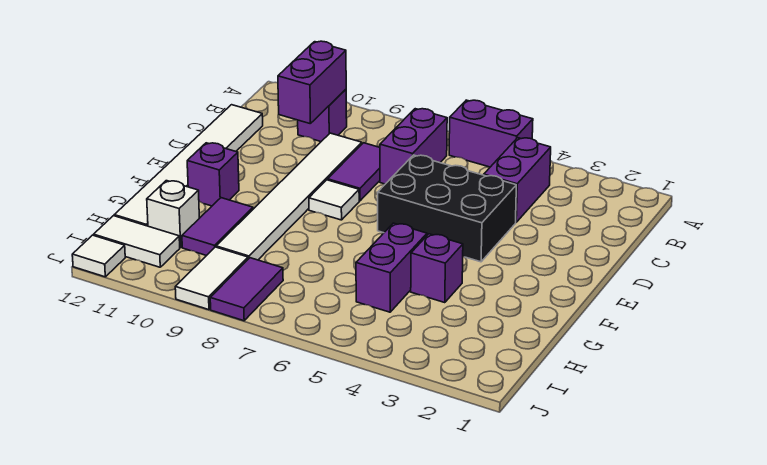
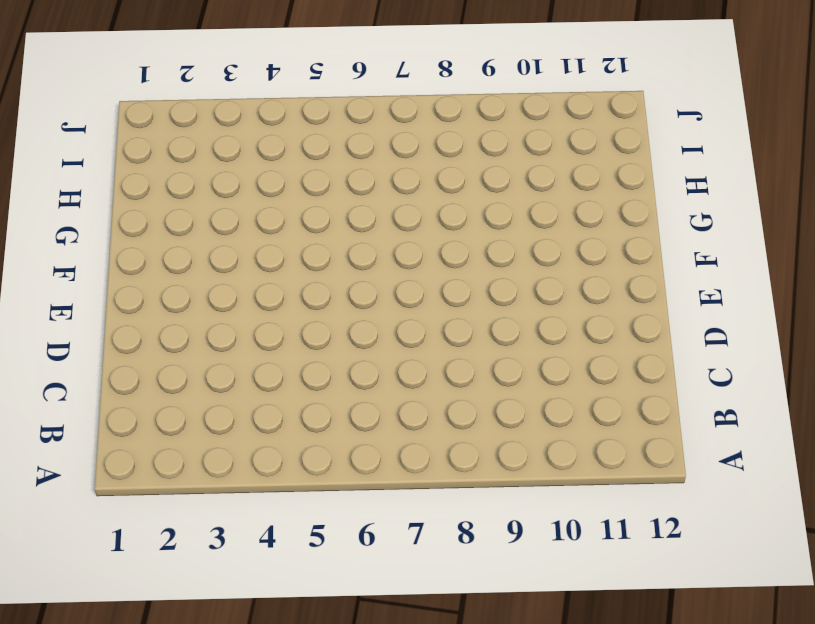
none -> purple 1x2 brick [449,100,533,167]
none -> purple 1x2 brick [484,138,551,222]
none -> purple 1x2 brick [380,109,447,184]

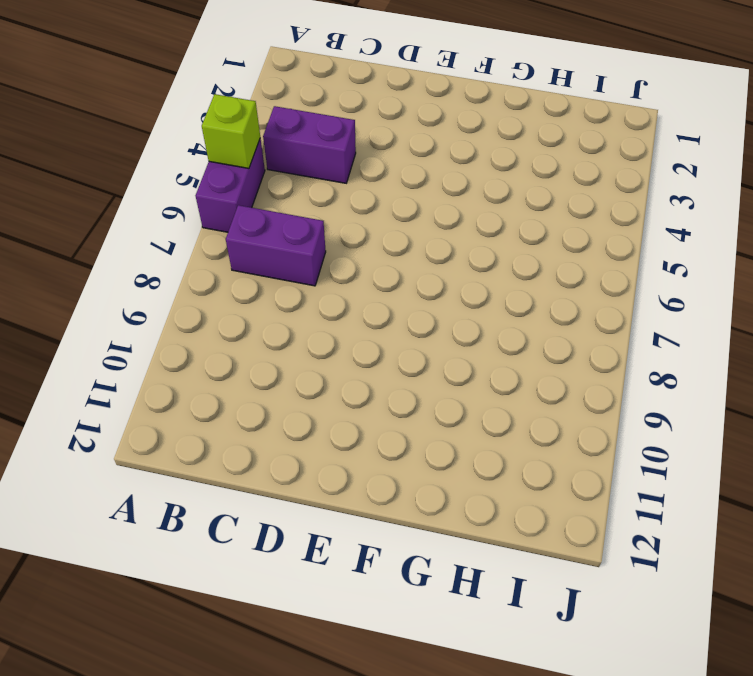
lime 1x1 brick [202,94,260,168] -> none
none -> purple 1x1 brick [298,89,347,142]
none -> purple 1x2 tile [328,143,380,201]
none -> white 1x6 tile [216,133,362,260]

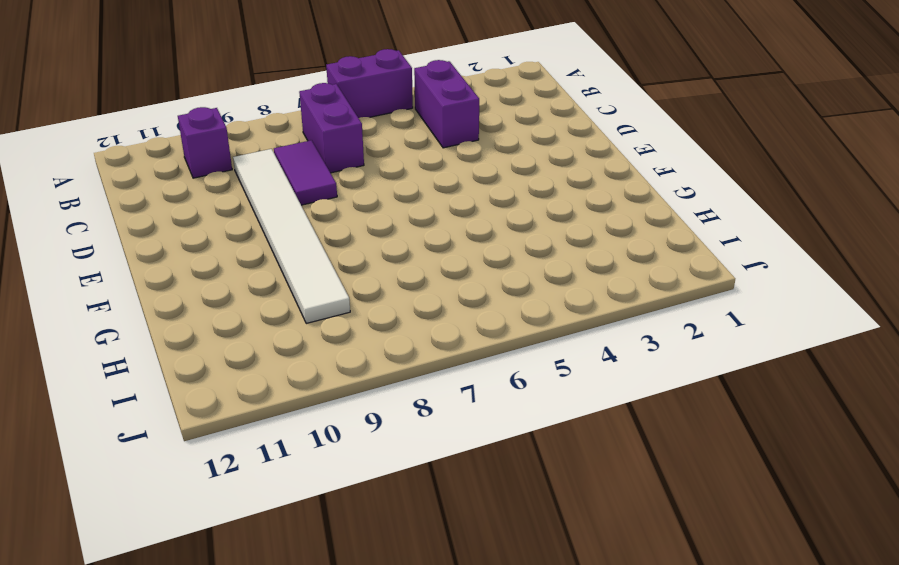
none -> white 1x6 tile [114,105,263,226]
none -> black 2x3 brick [378,155,516,262]
none -> white 1x1 tile [309,180,359,220]

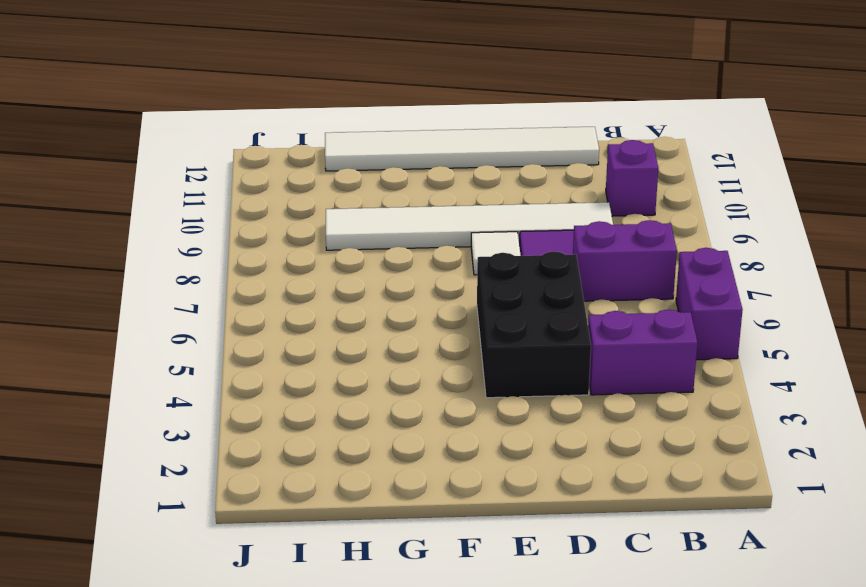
none -> purple 1x1 brick [187,143,239,206]
none -> purple 1x1 brick [411,234,463,303]
none -> purple 1x2 brick [356,223,427,312]

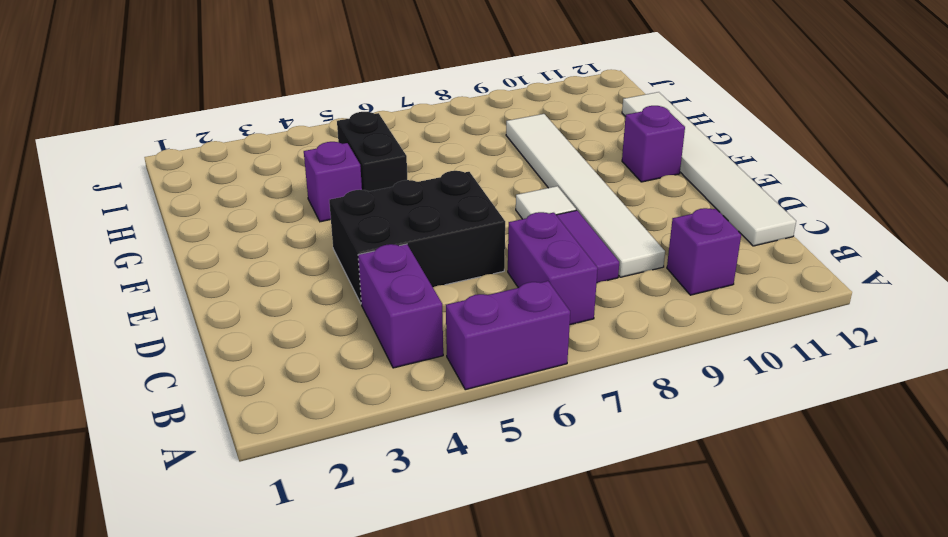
black 1x2 brick [337,112,407,192] -> purple 1x2 brick [356,223,427,312]
none -> purple 1x2 tile [182,198,253,256]
none -> white 1x1 brick [147,181,199,247]
none -> purple 1x2 tile [210,258,283,321]

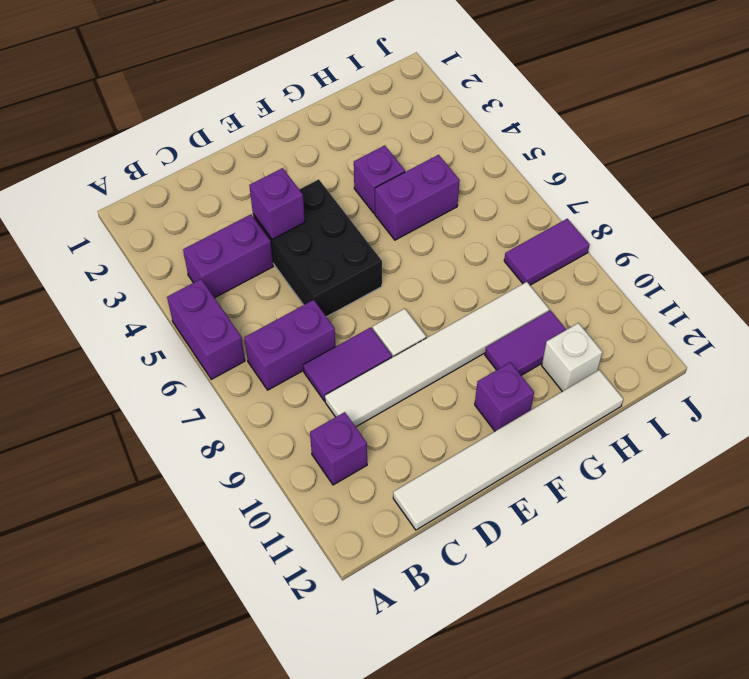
purple 1x1 brick [249,168,305,239] -> none
none -> white 1x2 tile [175,247,248,310]
none -> white 1x2 tile [94,216,180,267]
none -> white 1x1 tile [72,235,125,277]

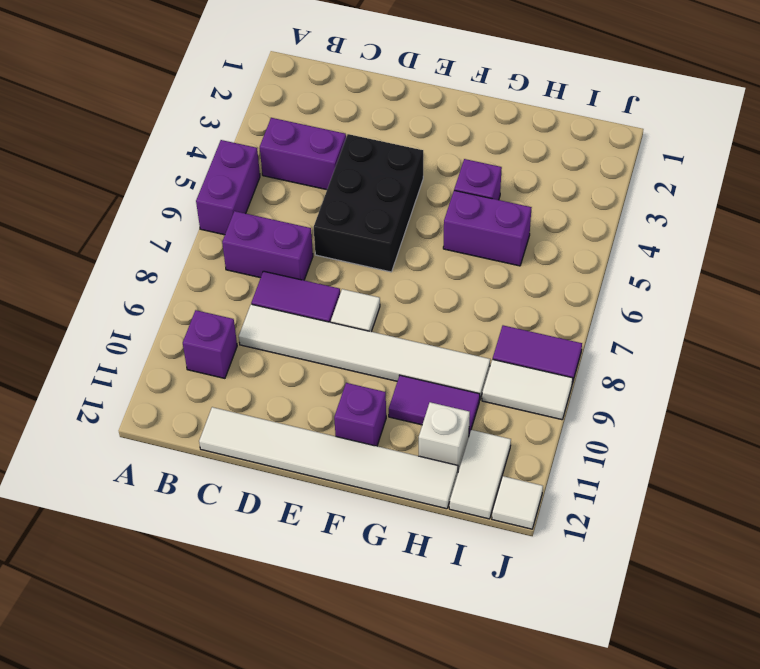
none -> purple 1x2 brick [278,41,346,124]

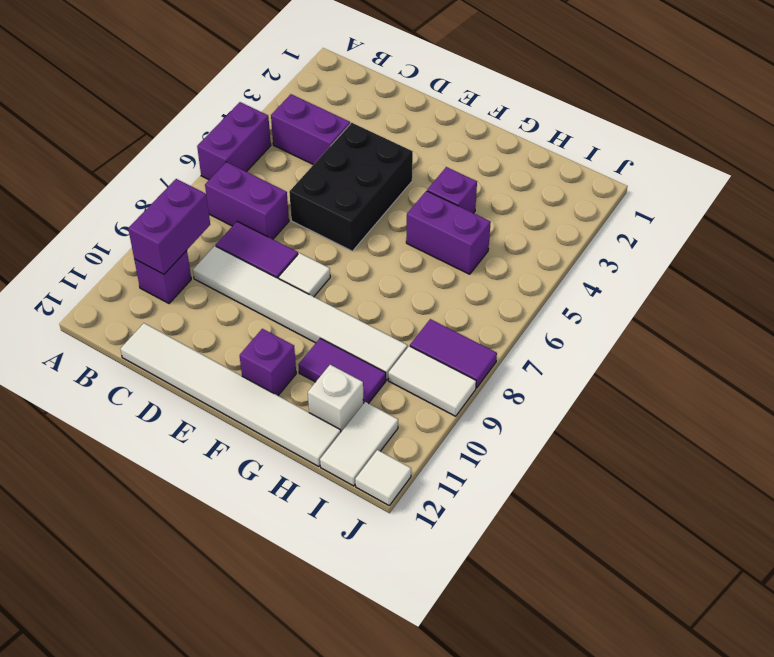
purple 1x2 brick [128,179,210,274] -> purple 1x2 brick turned to [278,41,346,124]

